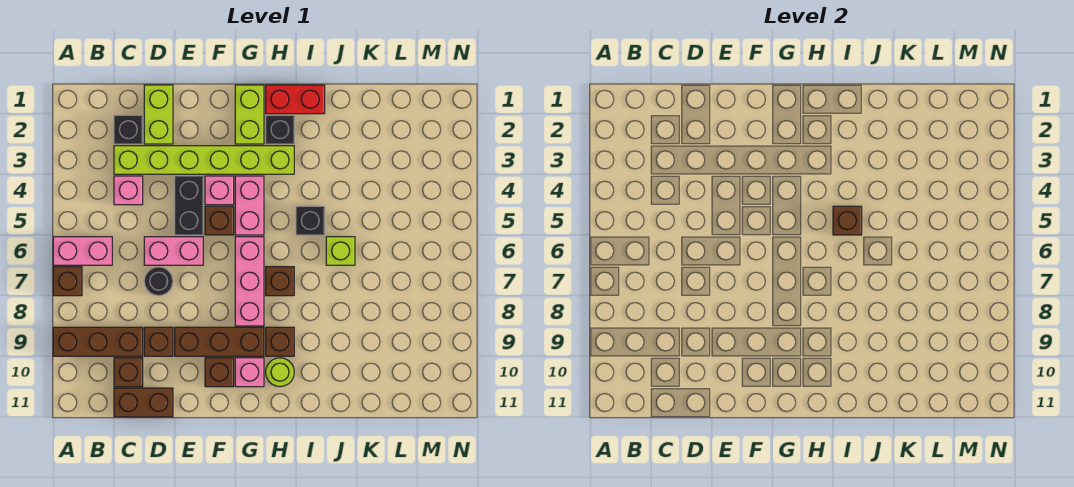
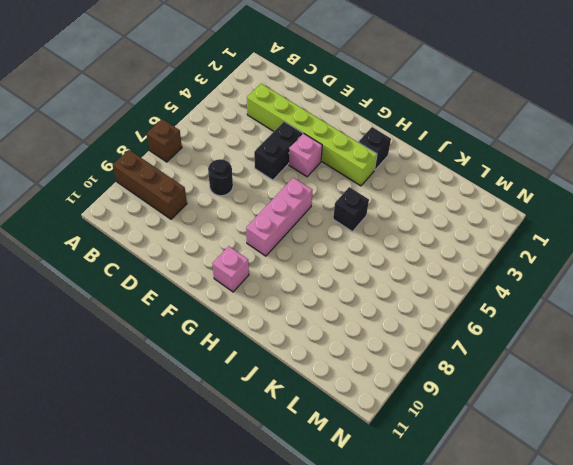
none -> pink 1x2 brick [53,237,112,265]
none -> black 1x1 brick [114,115,143,144]
none -> pink 1x1 brick [114,176,143,205]

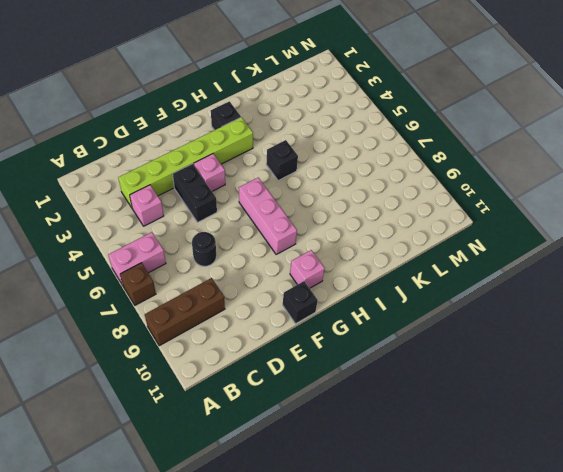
black 1x1 brick [283,281,318,324] -> black 1x1 brick moved to [114,115,143,144]
none -> brown 1x1 brick [114,358,143,387]
none -> brown 1x2 brick [114,388,173,417]
none -> lime 1x2 brick [144,85,173,144]

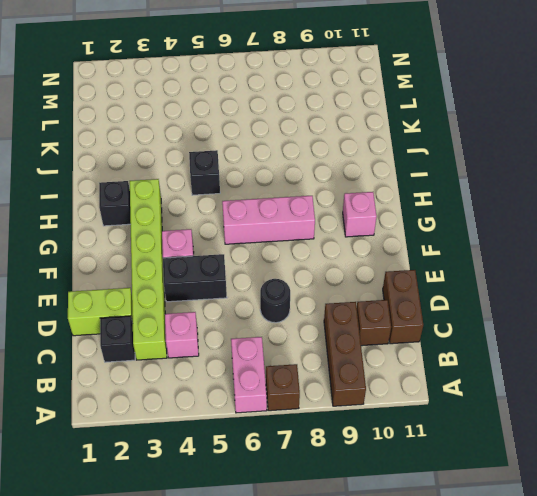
none -> pink 1x2 brick [144,237,203,265]
none -> brown 1x1 brick [144,327,173,356]
none -> brown 1x3 brick [175,327,264,356]

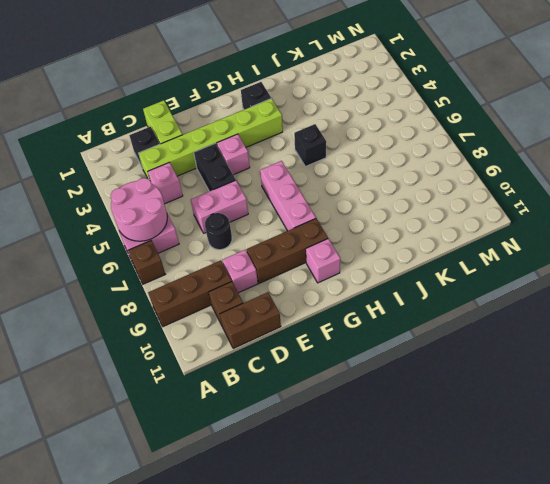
pink 2x2 round brick [111,178,167,241] -> none
pink 1x1 brick [222,250,258,293] -> brown 1x1 brick [144,327,173,356]
none -> brown 1x1 brick [205,206,234,235]
none -> brown 1x1 brick [205,358,234,387]
none -> lime 1x2 brick [235,85,264,144]

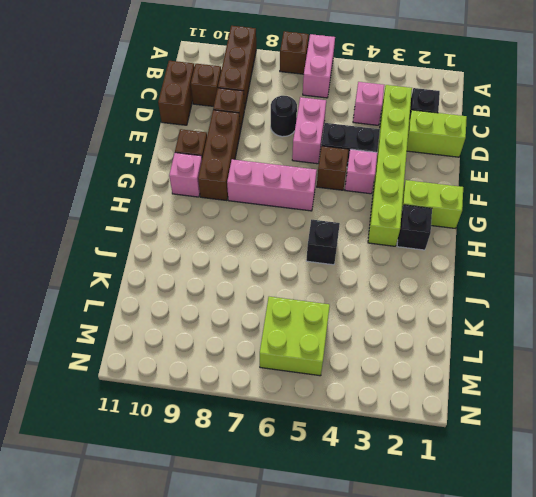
lime 2x2 brick [260,297,330,376] -> none
none -> pink 1x2 brick [235,176,264,235]
none -> red 1x2 brick [266,85,325,114]
none -> brown 1x1 brick [266,267,294,296]

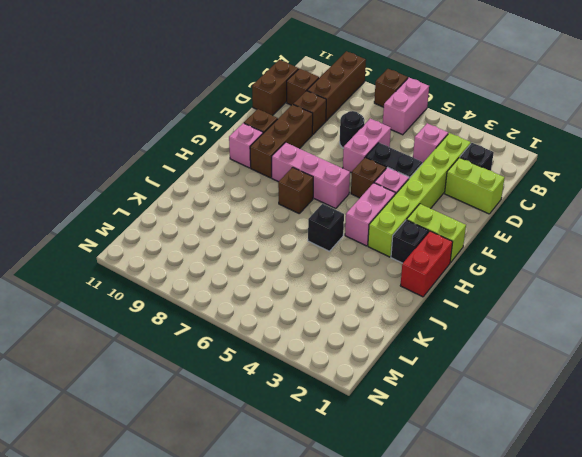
pink 1x2 brick [345,183,395,246] -> pink 1x2 brick turned to [235,176,264,235]
none -> brown 1x1 brick [266,327,294,356]
none -> lime 1x1 round brick [266,358,294,387]
none -> lime 1x1 brick [326,237,355,265]

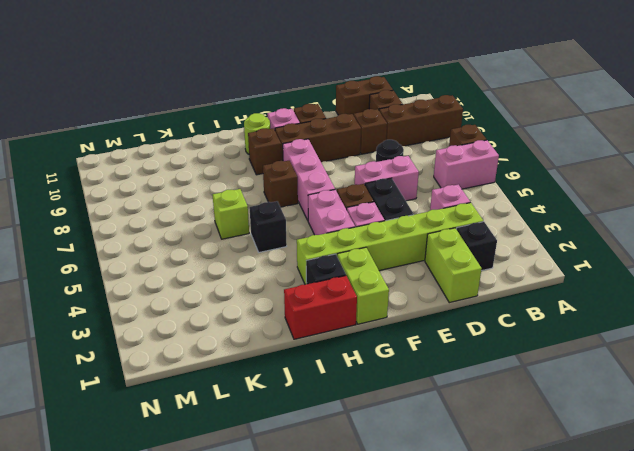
none -> brown 1x1 brick [833,206,862,235]

